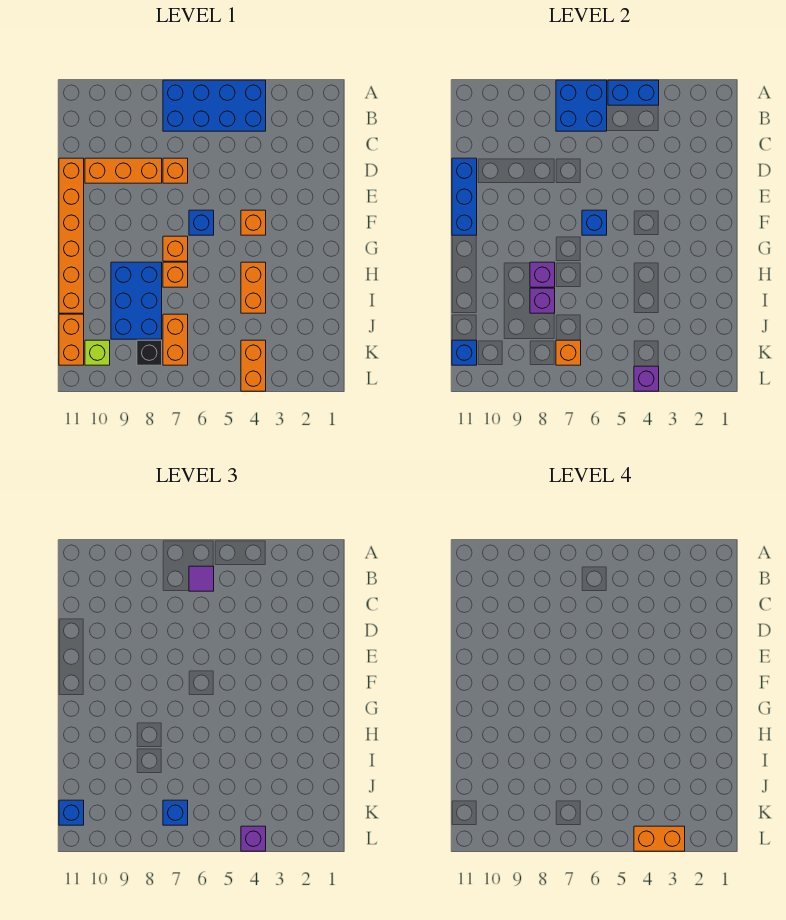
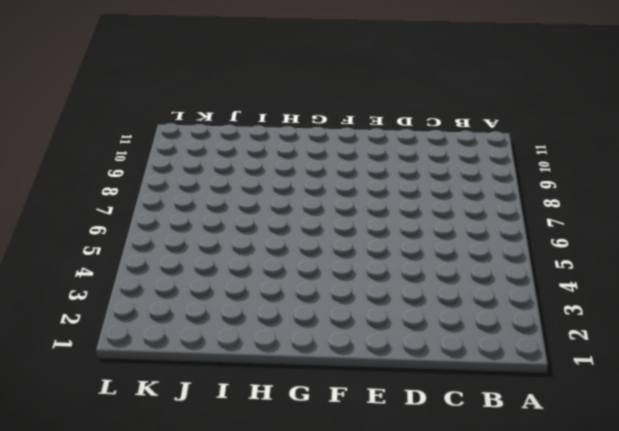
none -> blue 2x4 brick [163,80,266,131]
none -> orange 1x1 brick [163,158,188,183]
none -> orange 1x3 brick [85,158,162,183]

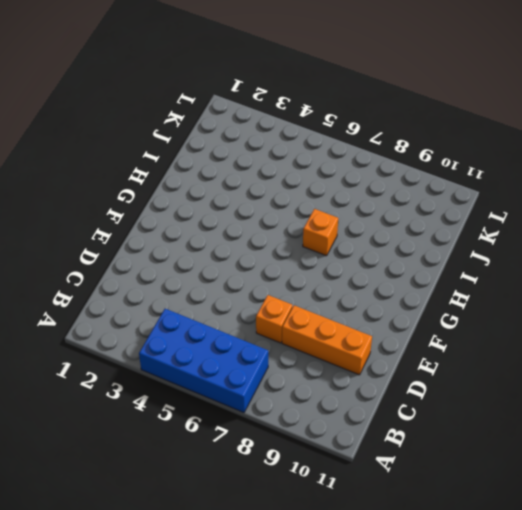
none -> orange 1x6 brick [59,158,84,313]
none -> orange 1x1 brick [241,210,266,235]
none -> blue 1x1 brick [189,210,214,235]

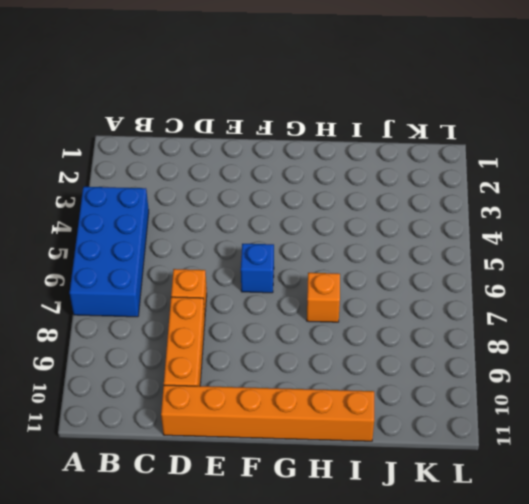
none -> orange 1x1 brick [241,210,266,235]
none -> orange 1x1 brick [163,236,188,261]
none -> orange 1x2 brick [241,262,266,313]

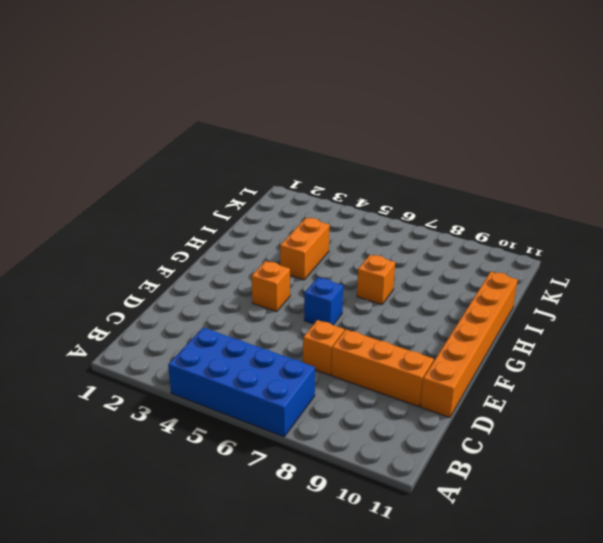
none -> orange 1x1 brick [163,236,188,261]
none -> blue 2x3 brick [111,262,162,339]
none -> orange 1x2 brick [163,314,188,365]

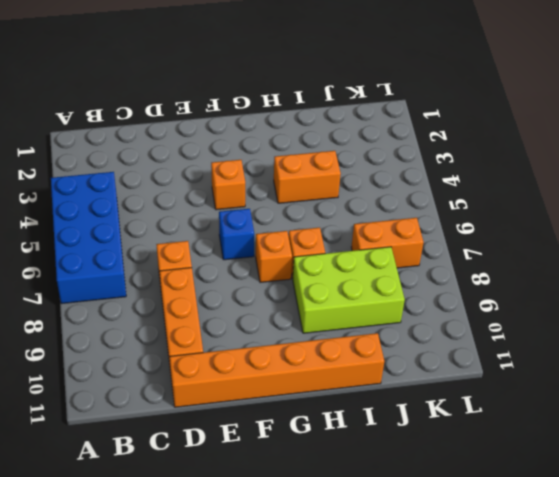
lime 2x3 brick [292,247,405,333] -> blue 2x3 brick [111,262,162,339]
none -> orange 1x2 brick [59,314,84,365]
none -> orange 1x2 brick [241,340,266,391]
none -> black 1x1 brick [137,340,162,365]

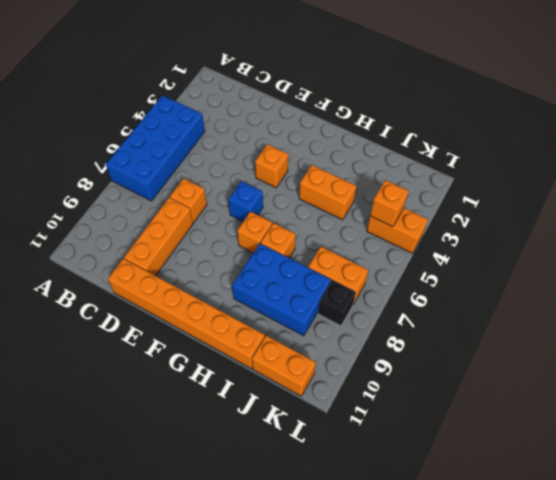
orange 1x1 brick [370,180,409,227] -> orange 1x1 brick moved to [556,340,581,365]
none -> lime 1x1 brick [85,340,110,365]
none -> blue 1x2 brick [608,80,659,105]
none -> blue 2x2 brick [556,80,607,131]

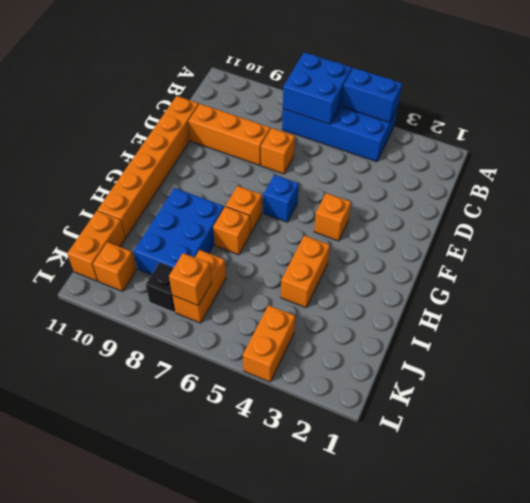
orange 1x1 brick [93,242,136,291] -> lime 1x1 brick [85,340,110,365]
none -> blue 1x3 brick [452,158,477,235]
none -> blue 1x1 brick [582,210,607,235]
none -> purple 1x1 brick [530,262,555,287]

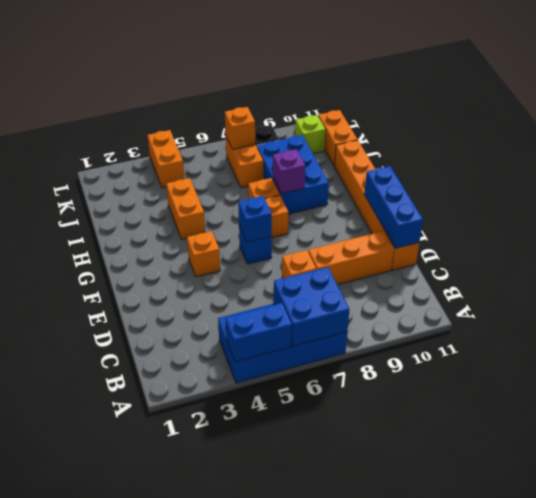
none -> purple 1x1 brick [530,288,555,313]
none -> blue 1x1 brick [452,340,477,365]
none -> purple 1x1 brick [634,366,659,391]

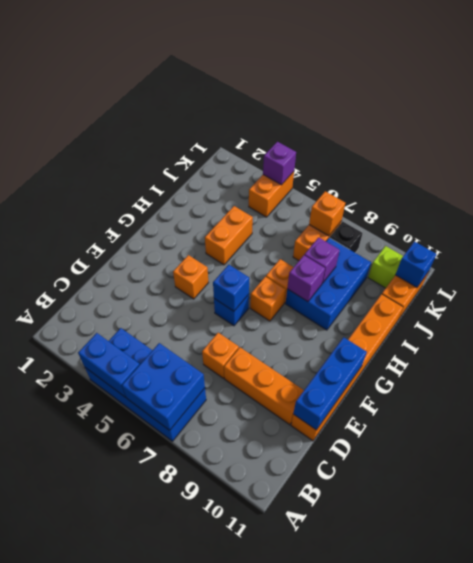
none -> purple 1x1 tile [189,566,214,591]
none -> blue 1x1 brick [163,800,188,825]
none -> blue 1x1 brick [59,800,84,825]

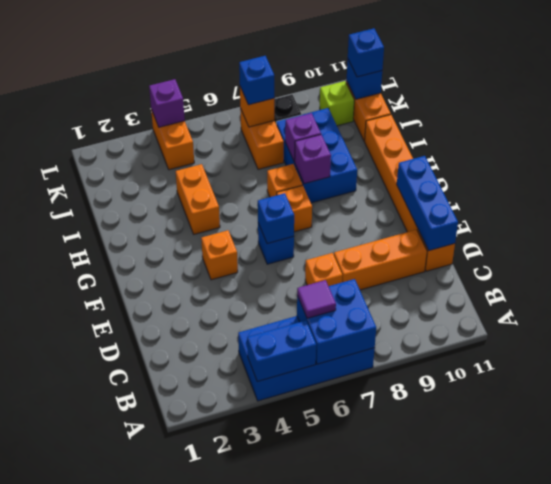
none -> purple 1x1 brick [241,826,266,851]
none -> orange 1x2 brick [634,826,685,851]

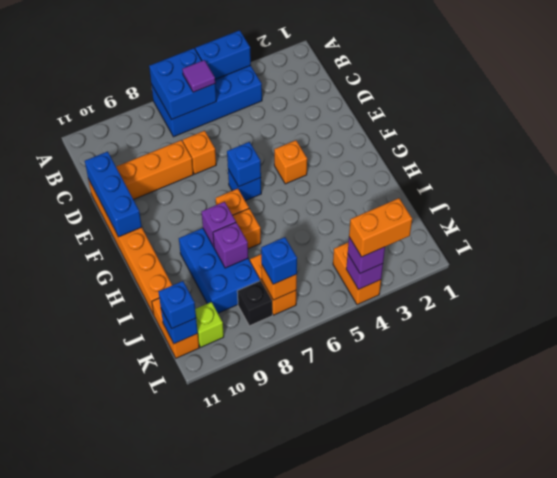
none -> orange 1x2 brick [241,262,266,313]

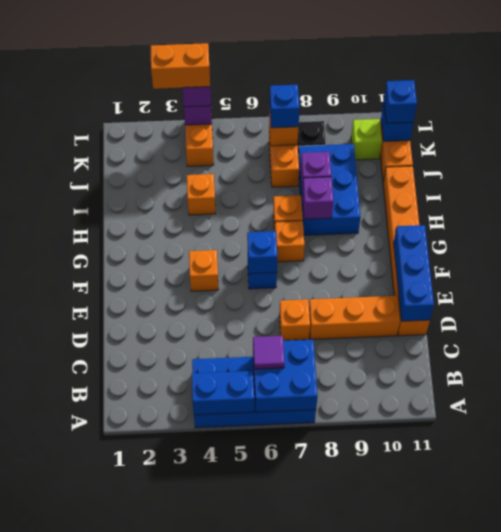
orange 1x1 brick [187,174,215,215] -> orange 1x2 brick [241,262,266,313]

